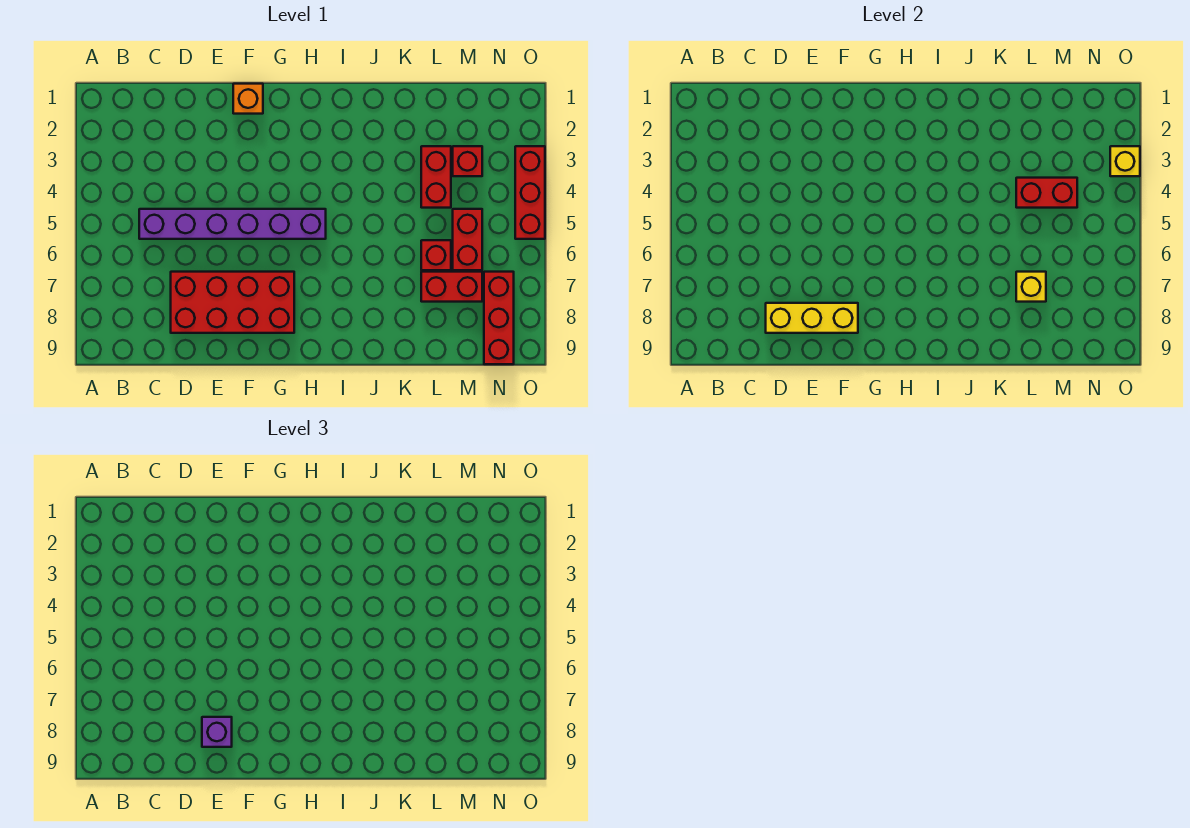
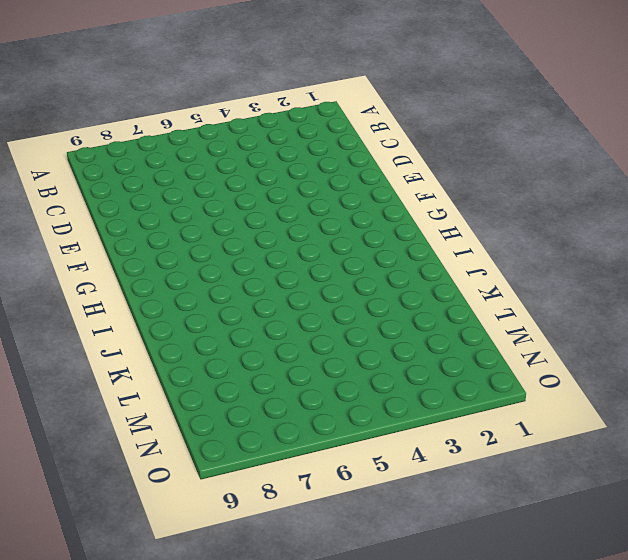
none -> purple 1x6 brick [139,209,326,239]
none -> red 2x4 brick [171,272,294,333]
none -> orange 1x1 brick [233,84,263,114]

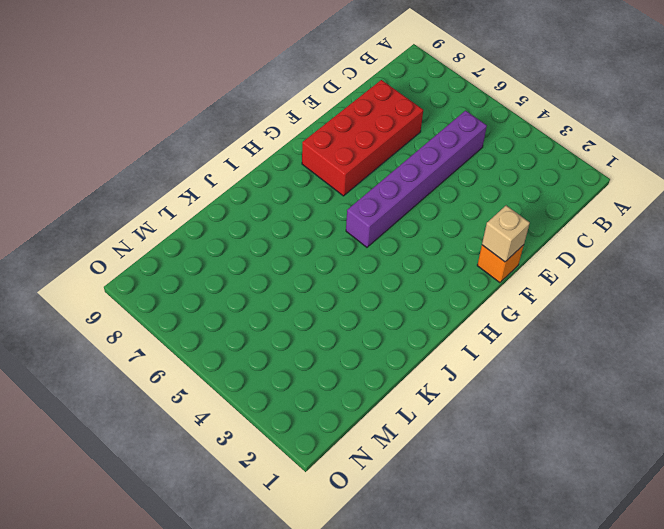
tan 1x1 brick [482,206,530,262] -> none
none -> red 1x2 brick [421,146,451,208]
none -> red 1x1 brick [421,240,451,270]
none -> red 1x2 brick [421,272,482,302]

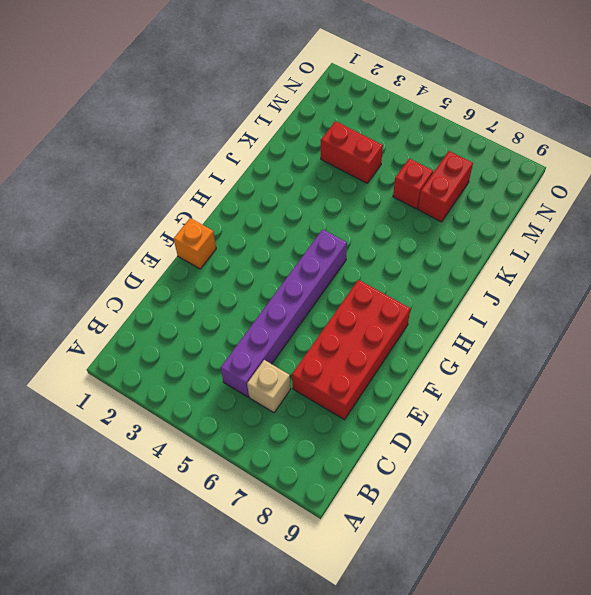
tan 1x1 brick [247,360,291,413] -> none
none -> red 1x1 brick [453,146,482,176]
none -> red 1x2 brick [453,209,482,270]
none -> red 1x3 brick [484,272,514,364]

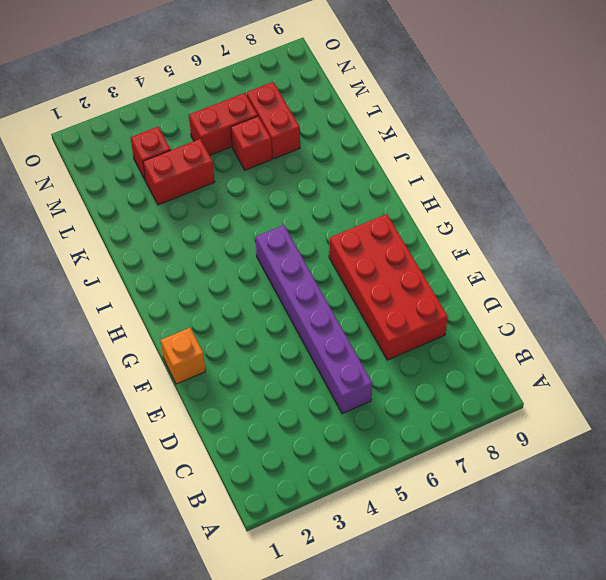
none -> red 1x3 brick [484,272,514,364]
none -> red 1x3 brick [515,146,545,239]
none -> yellow 1x3 brick [766,303,858,333]

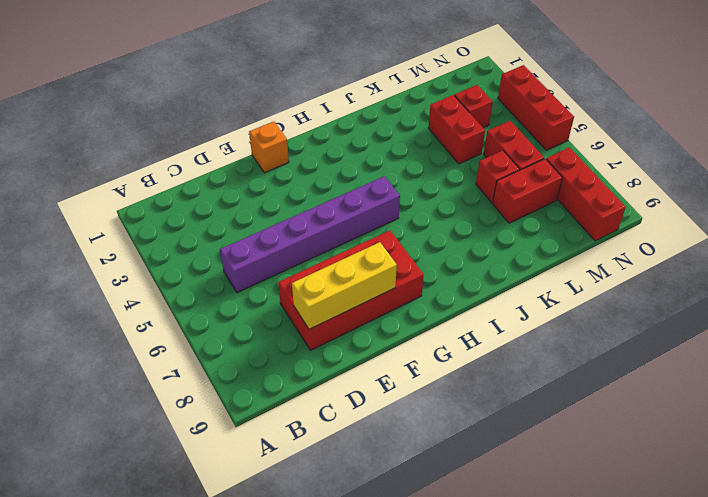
none -> red 1x2 brick [1016,178,1077,208]
none -> yellow 1x1 brick [1016,272,1046,302]
none -> yellow 1x1 brick [1110,146,1140,176]

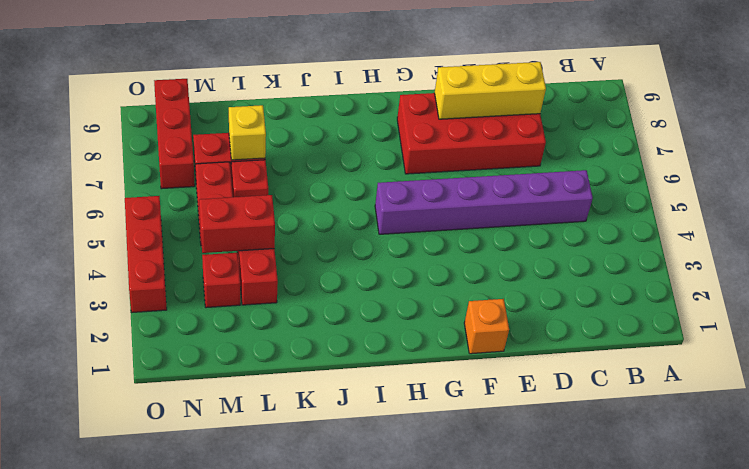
none -> yellow 1x1 brick [1110,146,1140,176]
none -> purple 1x1 brick [202,717,232,747]

